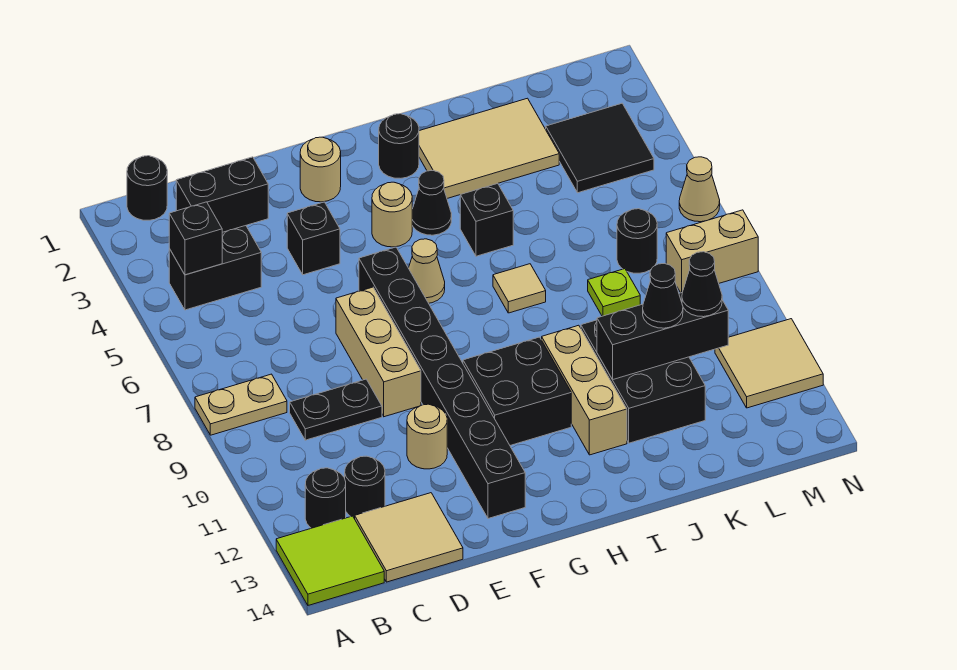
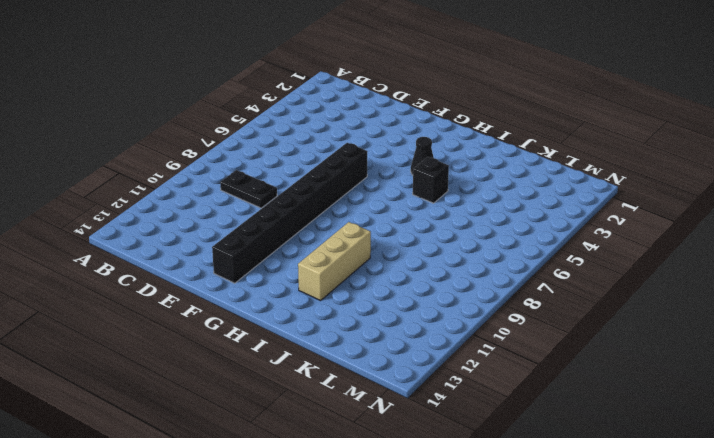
none -> tan 1x2 plate [195,374,287,435]
none -> lime 2x2 tile [276,516,384,605]
none -> black 1x1 round brick [127,156,167,220]
none -> black 1x2 brick [169,226,261,310]

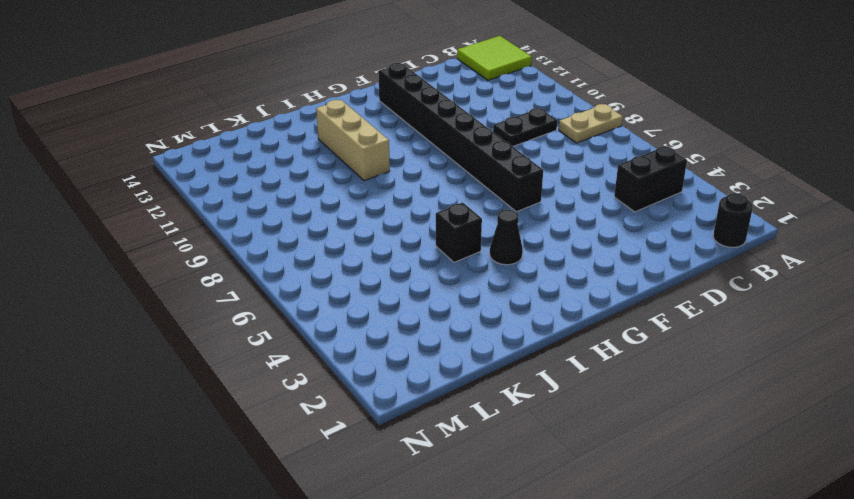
none -> black 1x1 round brick [305,468,346,528]
none -> black 1x2 brick [176,157,268,232]
none -> black 1x1 round brick [345,456,385,519]
none -> tan 2x2 tile [355,493,463,582]

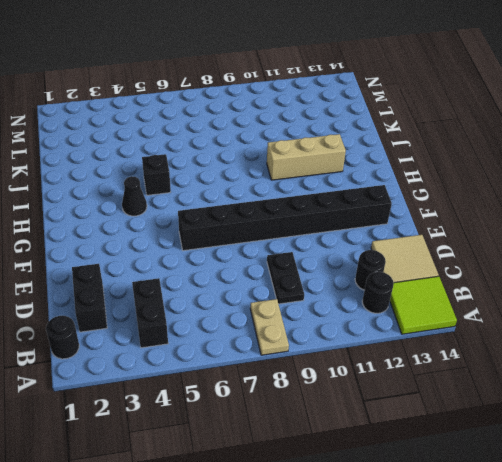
none -> black 1x1 brick [287,202,340,275]
none -> tan 1x3 brick [336,287,421,417]
none -> tan 1x1 round brick [407,404,447,469]
none -> tan 1x1 round brick [300,137,341,202]

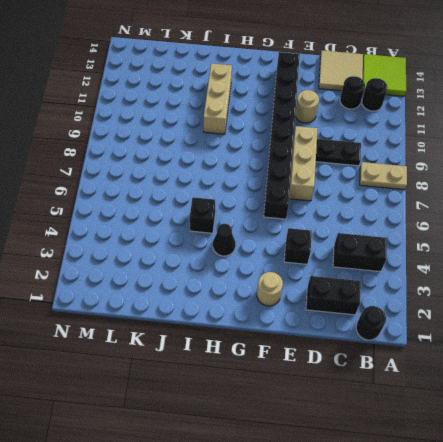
none -> tan 1x1 round brick [372,182,412,247]
none -> tan 1x1 cone [409,239,445,303]
none -> black 2x2 brick [463,337,571,445]
none -> black 1x1 round brick [379,114,419,178]

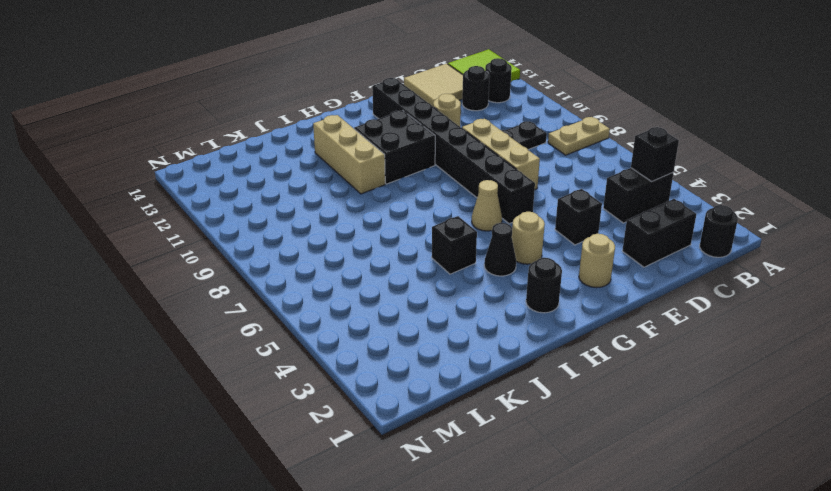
none -> tan 2x3 tile [419,98,559,198]
none -> tan 1x1 tile [493,264,546,313]
none -> black 2x3 brick [581,320,705,443]
none -> lime 1x1 plate [588,269,640,316]

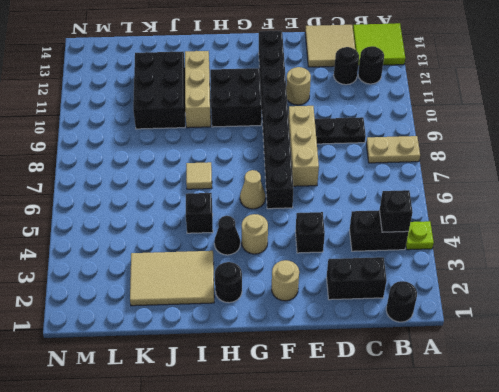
lime 1x1 plate [406,221,434,250] -> lime 1x1 plate moved to [588,269,640,316]
none -> black 2x2 tile [546,103,654,193]
none -> black 1x1 round brick [617,209,657,273]
none -> tan 1x2 brick [666,210,758,293]
none -> tan 2x2 tile [715,319,823,408]

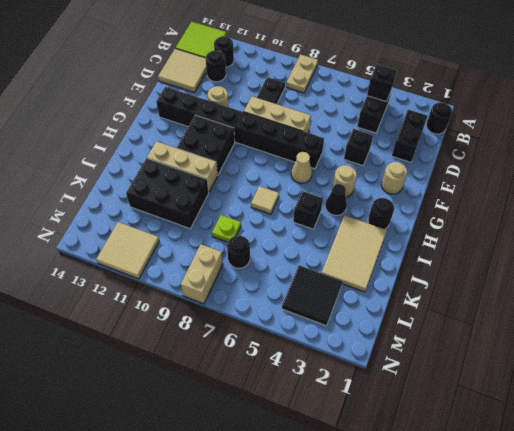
none -> tan 1x1 cone [679,157,720,222]
none -> black 1x3 brick [597,293,728,379]
none -> black 1x1 cone [643,264,683,328]
none -> black 1x1 cone [682,252,722,317]

